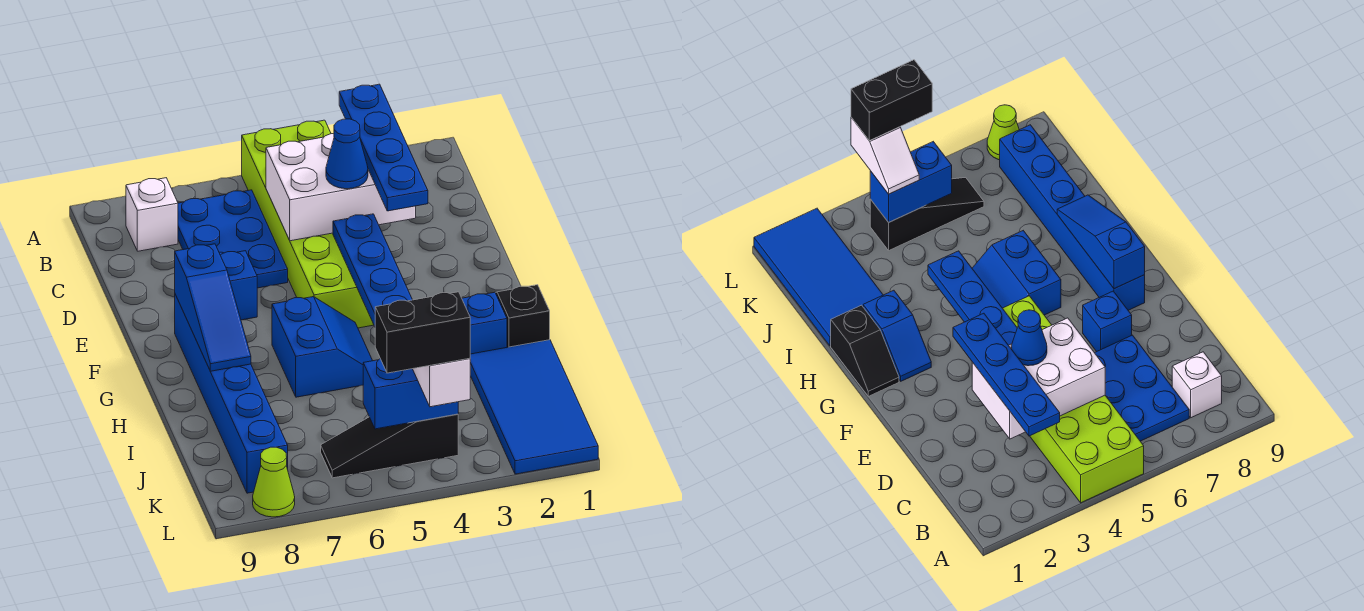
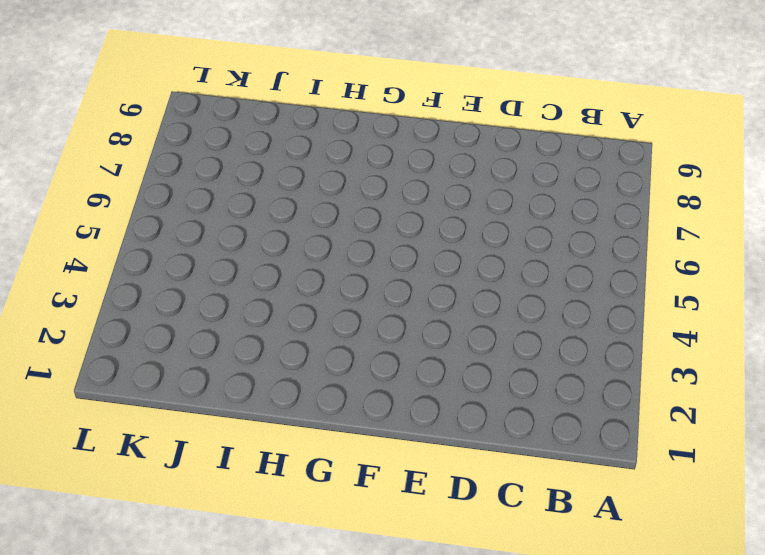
none -> lime 2x6 brick [242,120,374,328]
none -> blue 2x3 plate [178,190,288,288]
none -> white 1x1 brick [126,178,178,251]

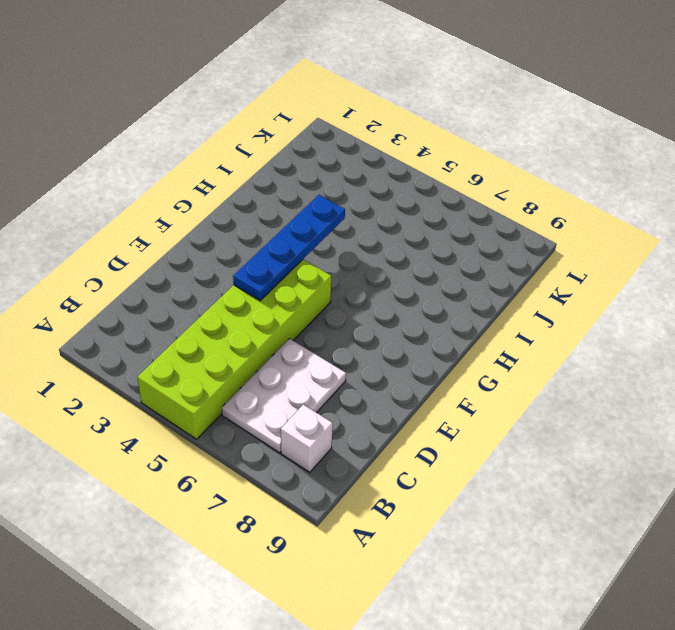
white 2x3 plate [222,338,346,453] -> blue 2x3 plate [178,190,288,288]
none -> blue 1x1 brick [220,251,257,320]
none -> blue 1x6 brick [175,295,288,493]
none -> black 1x2 slope [496,285,550,347]

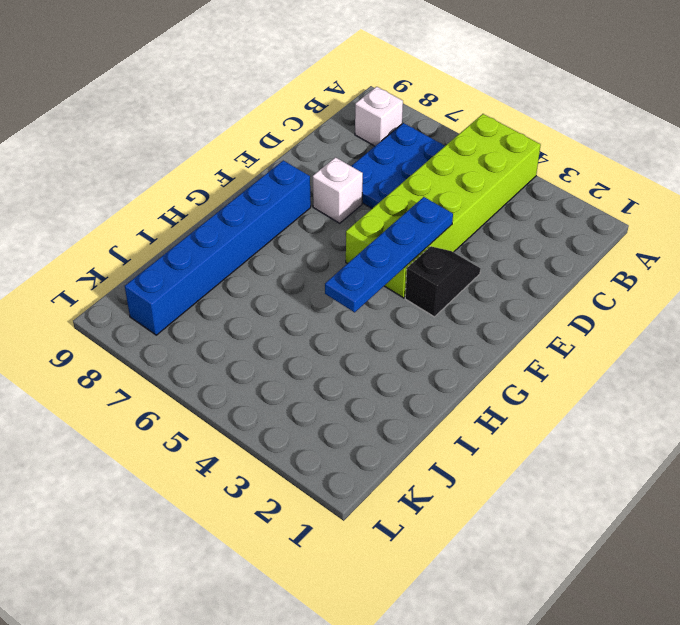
black 1x2 slope [405,246,481,317] -> black 1x2 slope moved to [496,285,550,347]
white 1x1 brick [313,157,363,223] -> blue 1x1 brick [220,251,257,320]
none -> blue 1x2 slope [462,292,507,354]
none -> blue 2x2 slope [272,297,373,397]
none -> blue 2x4 tile [470,340,598,474]

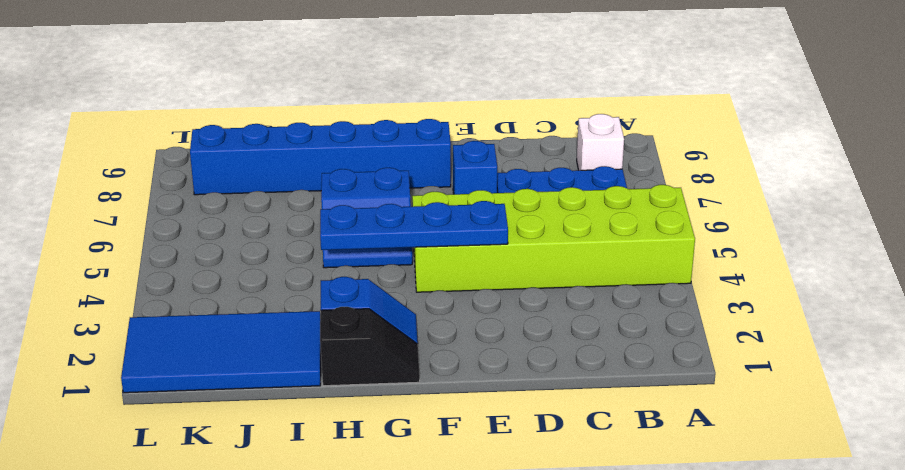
none -> black 1x3 slope [321,414,458,478]
none -> lime 1x1 cone [253,447,295,517]
none -> white 2x3 brick [266,134,416,241]

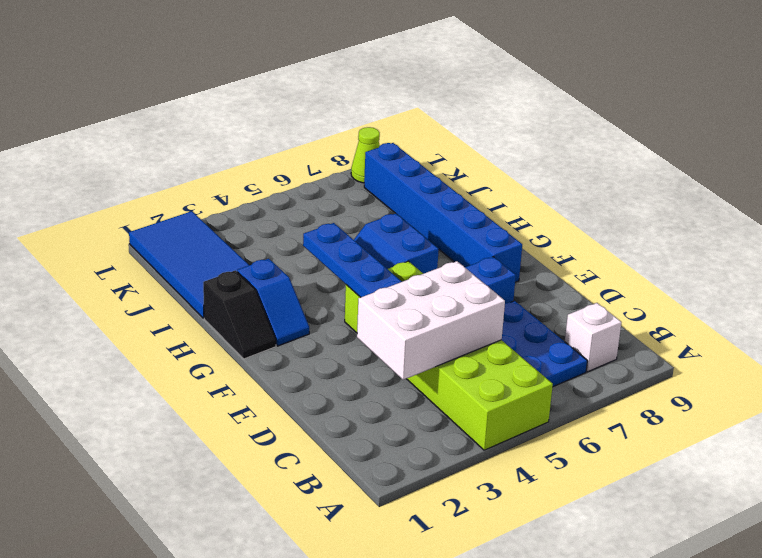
none -> black 1x3 slope [321,414,458,478]
none -> blue 1x3 slope [175,244,251,371]
none -> blue 1x2 brick [363,359,458,429]

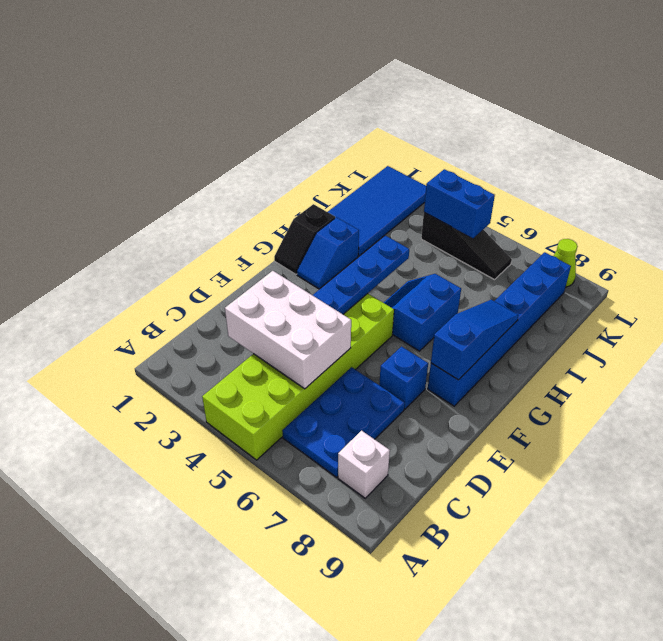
none -> blue 1x4 plate [339,84,428,211]
none -> blue 1x1 cone [326,119,368,189]
none -> white 1x2 slope [413,358,470,407]

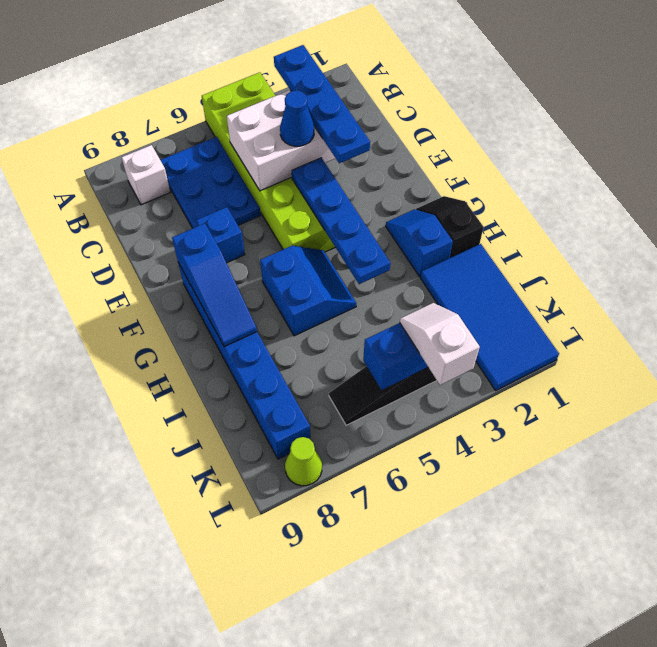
none -> black 1x2 brick [375,292,470,373]

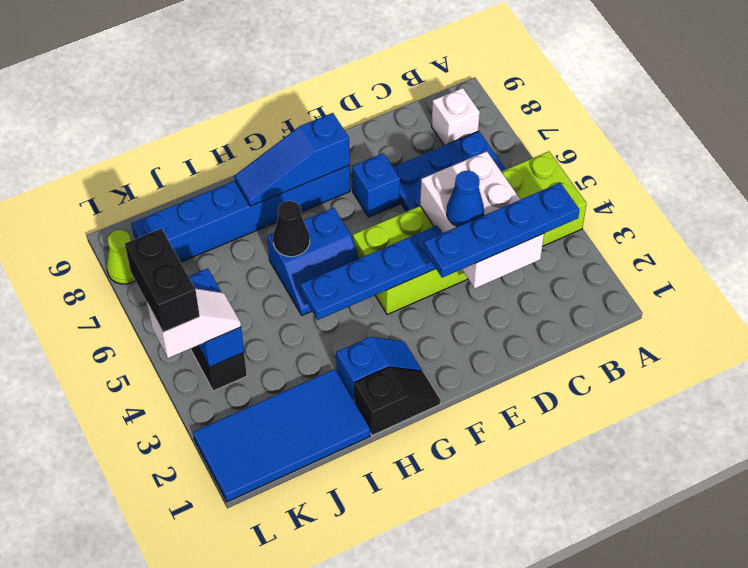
black 1x1 cone [273,201,310,257] -> none

